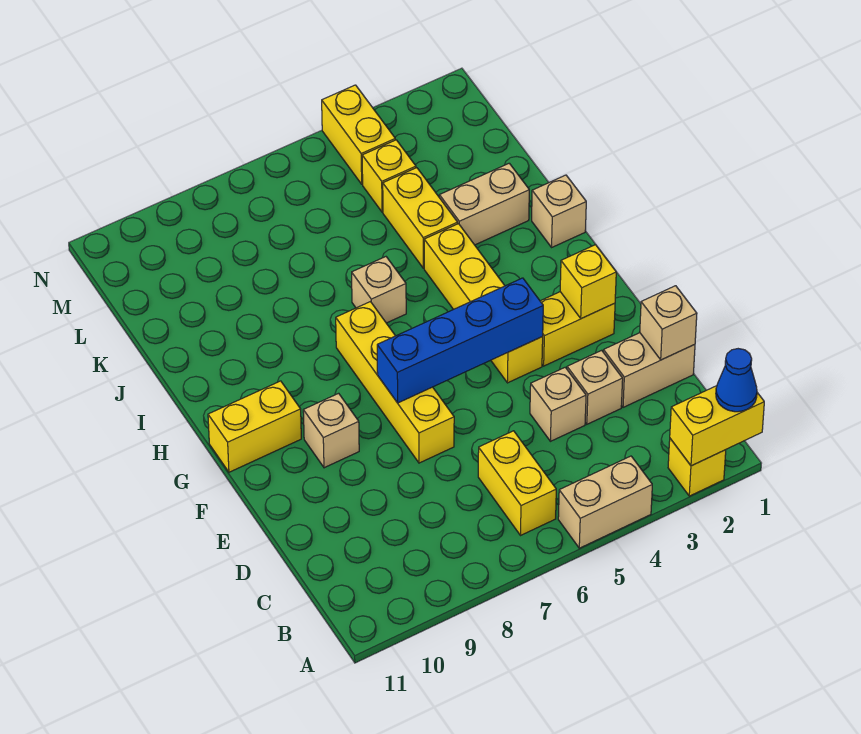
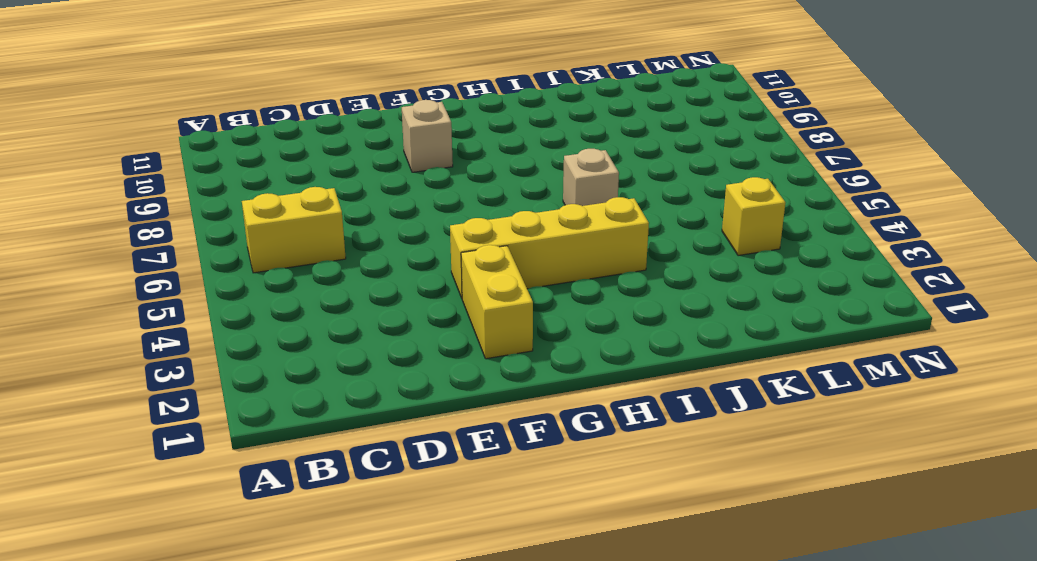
none -> yellow 1x1 brick [668,439,726,496]
none -> tan 1x2 brick [558,456,652,548]
none -> tan 1x2 brick [603,333,695,407]

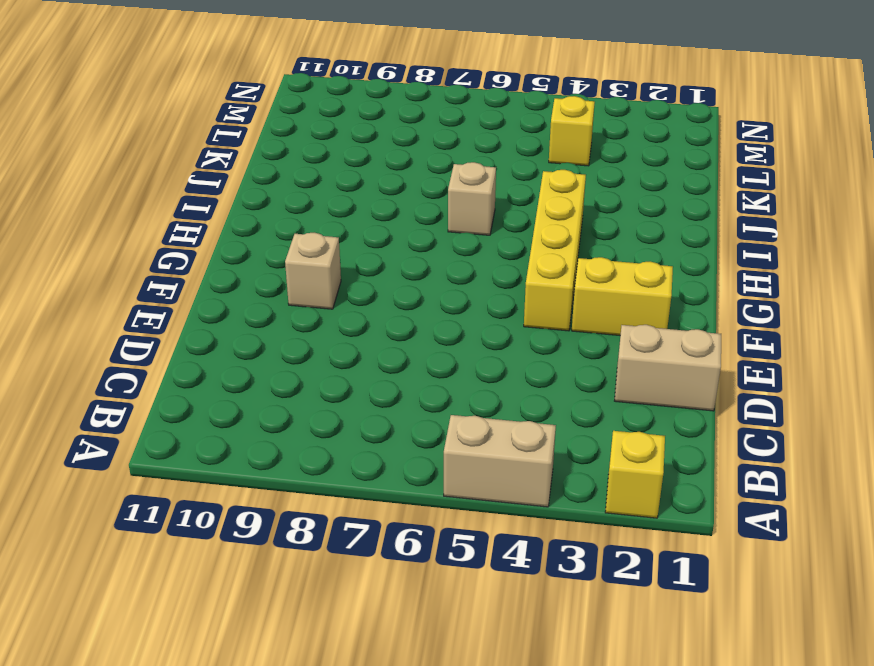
none -> yellow 1x2 brick [478,431,556,536]
none -> tan 1x1 brick [567,350,623,424]
none -> tan 1x1 brick [530,367,586,441]

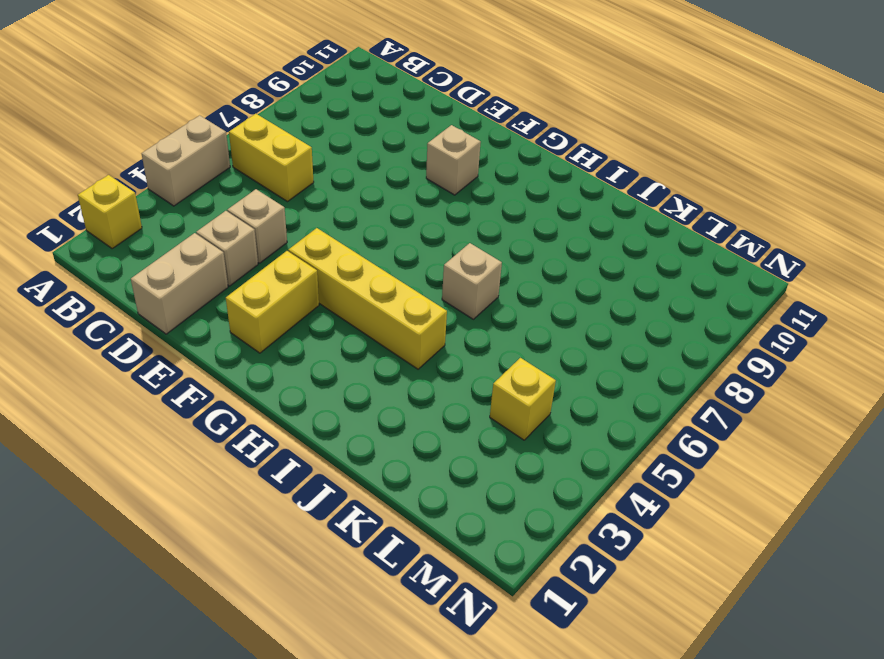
none -> yellow 1x4 brick [336,302,454,463]
none -> yellow 1x2 brick [208,381,301,472]
none -> tan 1x1 brick [532,175,586,247]

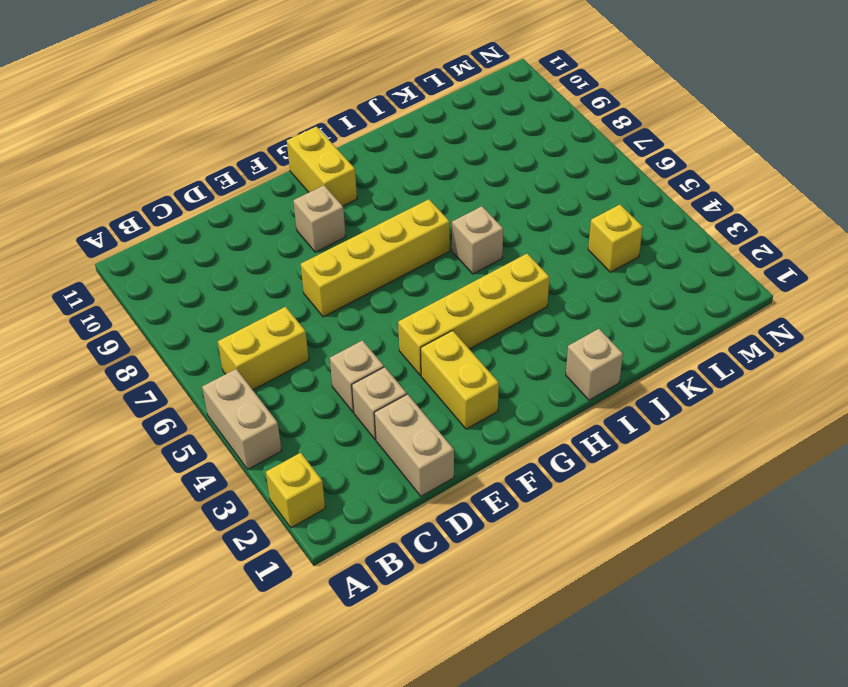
none -> tan 1x2 brick [439,163,529,245]
none -> yellow 1x2 brick [383,168,458,268]
none -> yellow 1x2 brick [322,85,395,184]

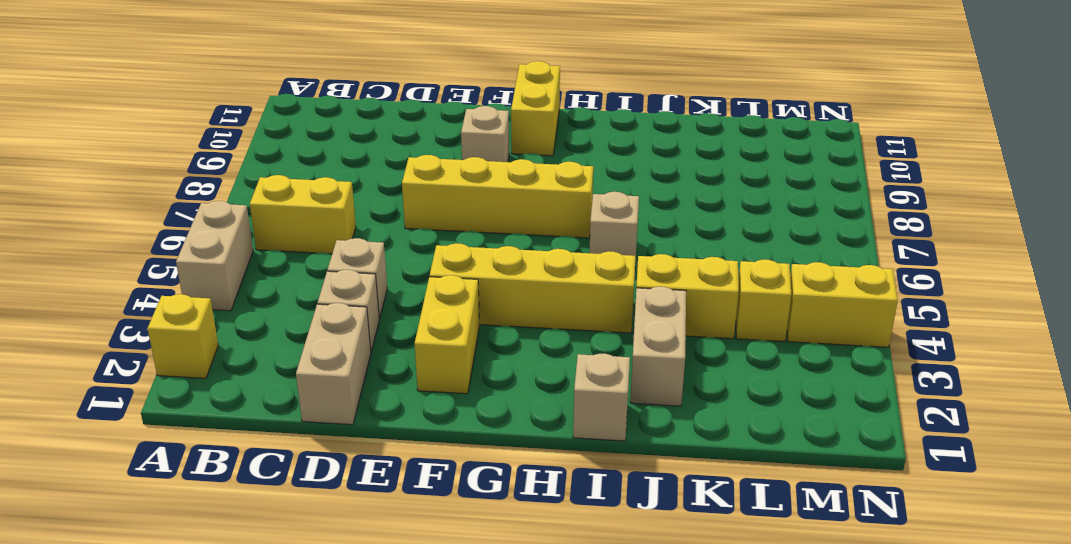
none -> yellow 1x2 brick [670,386,764,466]
none -> tan 1x1 brick [640,286,697,360]
none -> yellow 1x1 brick [560,245,616,319]

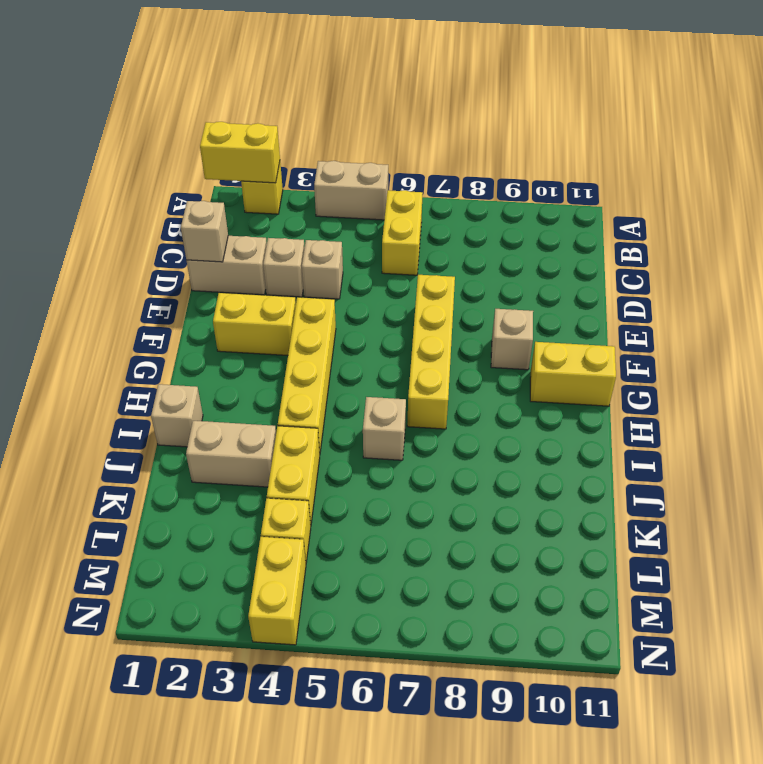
none -> yellow 1x1 brick [560,245,616,319]
none -> blue 1x4 brick [377,278,543,403]
none -> blue 1x1 cone [716,349,757,412]

